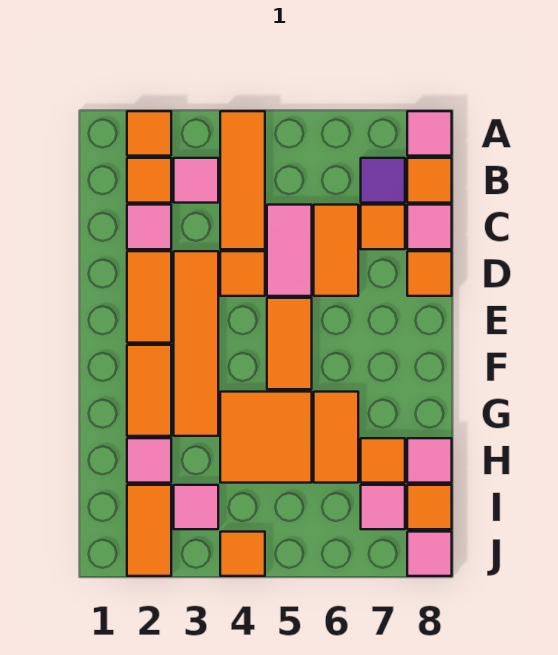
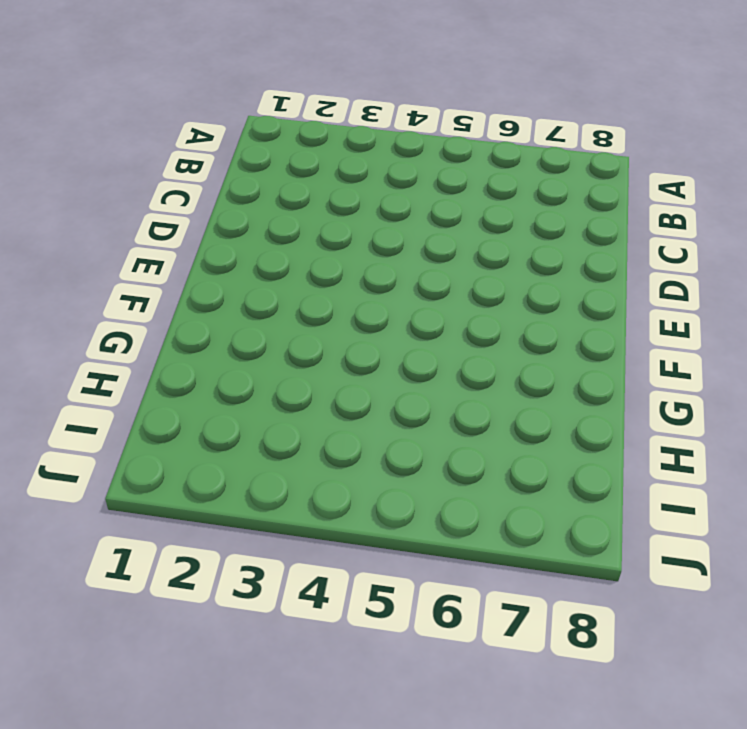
none -> orange 1x1 tile [127,111,171,156]
none -> orange 1x3 tile [220,111,265,249]
none -> pink 1x1 tile [407,111,452,156]

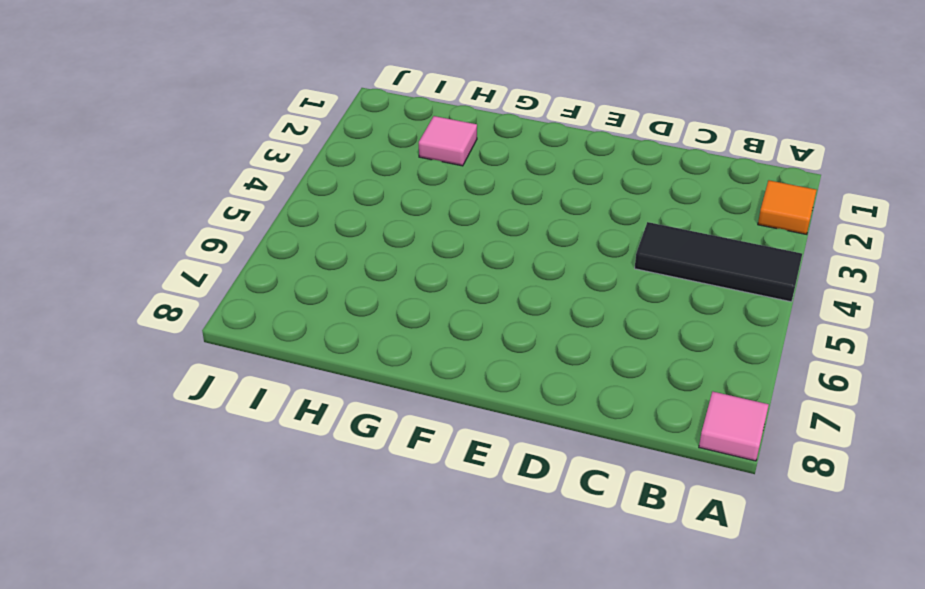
black 1x3 tile [635,222,802,302] -> orange 1x3 tile [220,111,265,249]
none -> orange 1x1 tile [127,158,171,203]
none -> pink 1x1 tile [174,158,218,203]
none -> purple 1x1 tile [361,158,405,203]

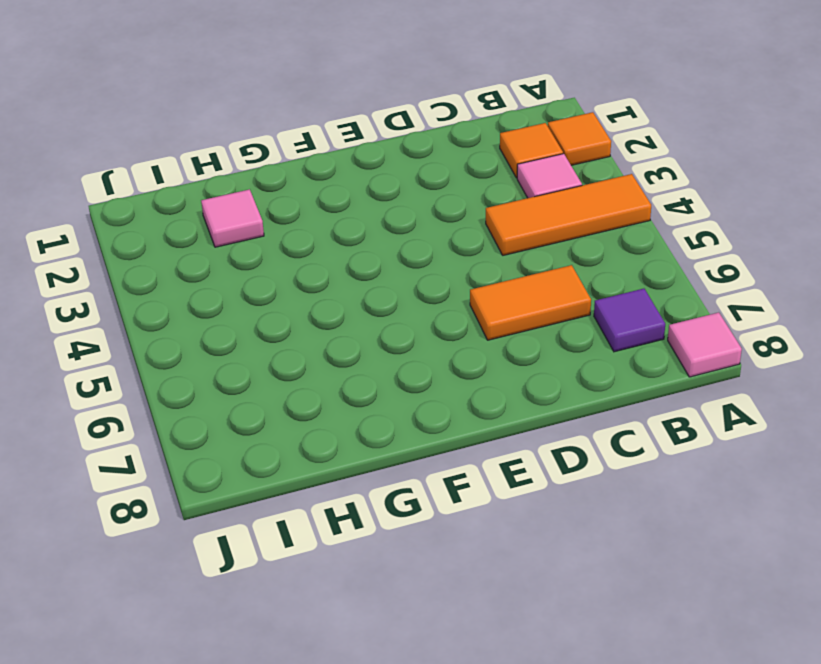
none -> orange 1x1 tile [407,158,452,203]
none -> pink 1x1 tile [127,205,171,249]
none -> pink 1x2 tile [267,205,312,296]

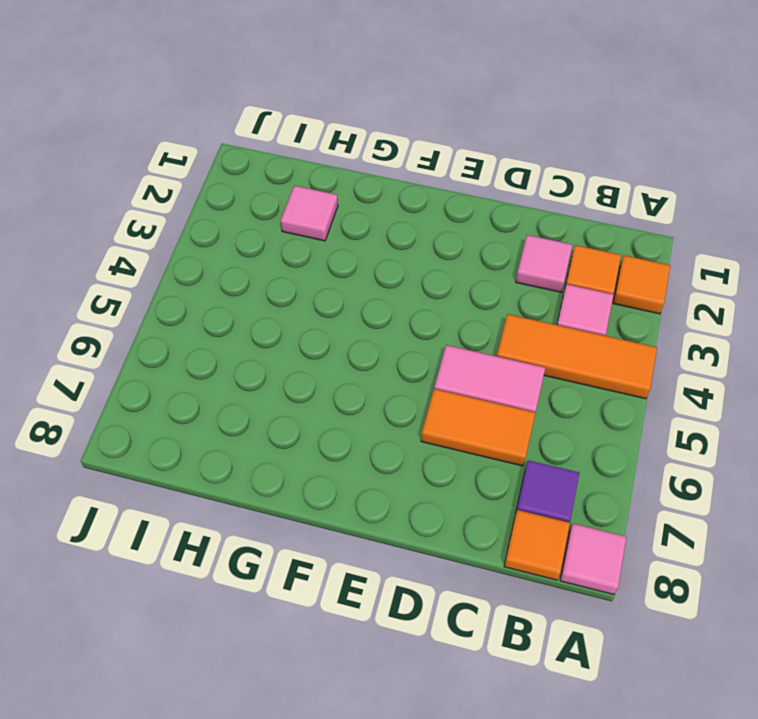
none -> orange 1x1 tile [361,205,405,249]
none -> pink 1x1 tile [407,205,452,249]
none -> orange 1x2 tile [127,251,171,343]

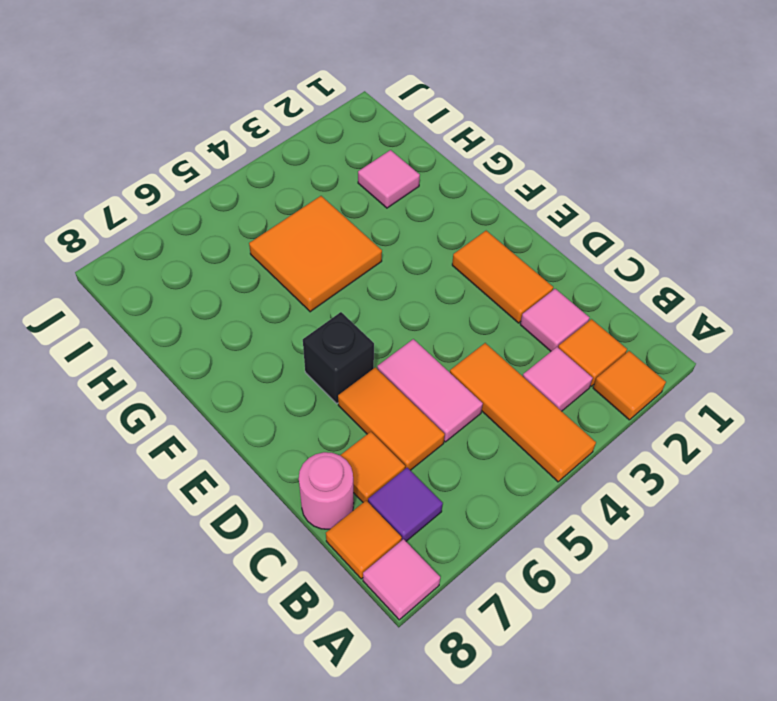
pink 1x1 round brick [299,452,354,529] -> pink 1x1 tile [407,205,452,249]
black 1x1 brick [303,312,374,404] -> none
none -> orange 1x4 tile [174,251,218,436]
none -> orange 1x1 tile [220,251,265,296]
none -> orange 1x1 tile [407,251,452,296]

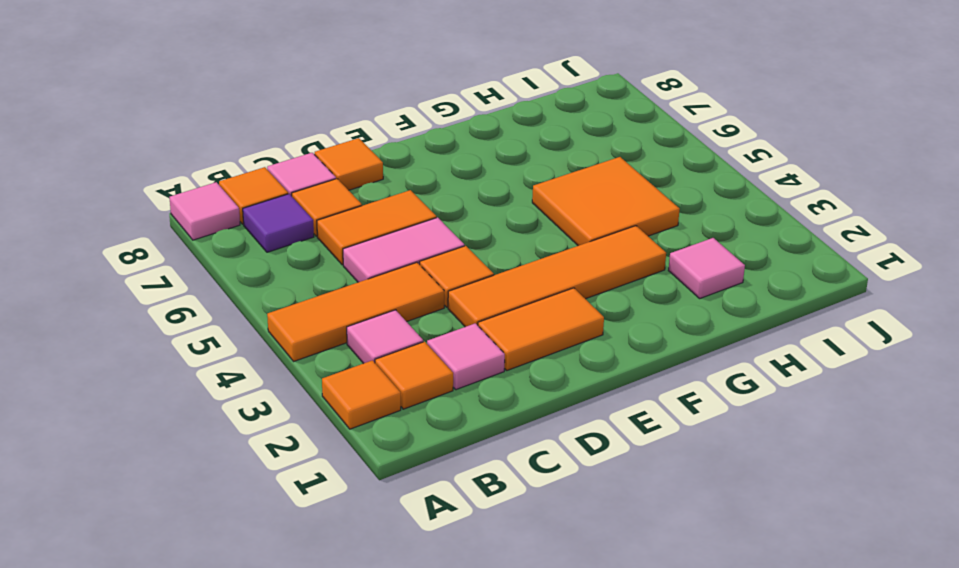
none -> orange 1x2 tile [267,298,312,389]
none -> orange 1x2 tile [127,345,171,436]
none -> orange 1x2 tile [314,392,358,483]

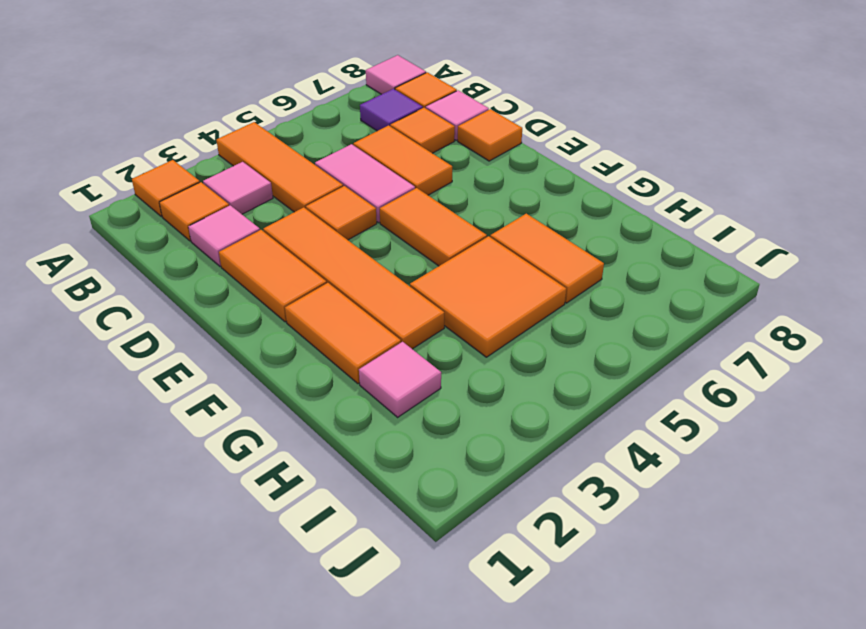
none -> orange 1x1 tile [361,438,405,483]
none -> pink 1x1 tile [407,438,452,483]
none -> orange 1x2 tile [127,485,171,576]

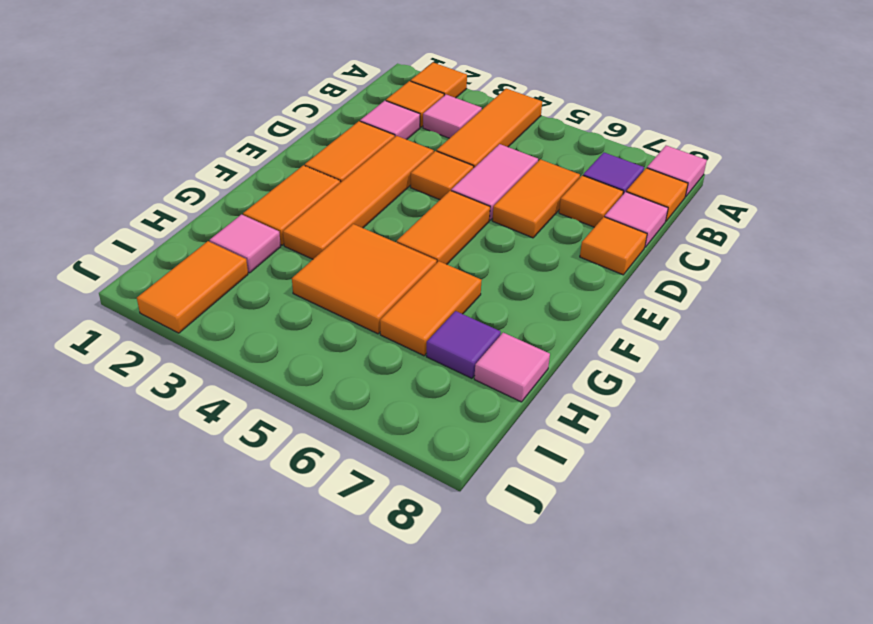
purple 1x1 tile [426,311,501,378] -> orange 1x1 tile [361,438,405,483]
none -> pink 1x1 tile [174,485,218,529]
none -> pink 1x1 tile [361,485,405,529]
none -> orange 1x1 tile [407,485,452,529]

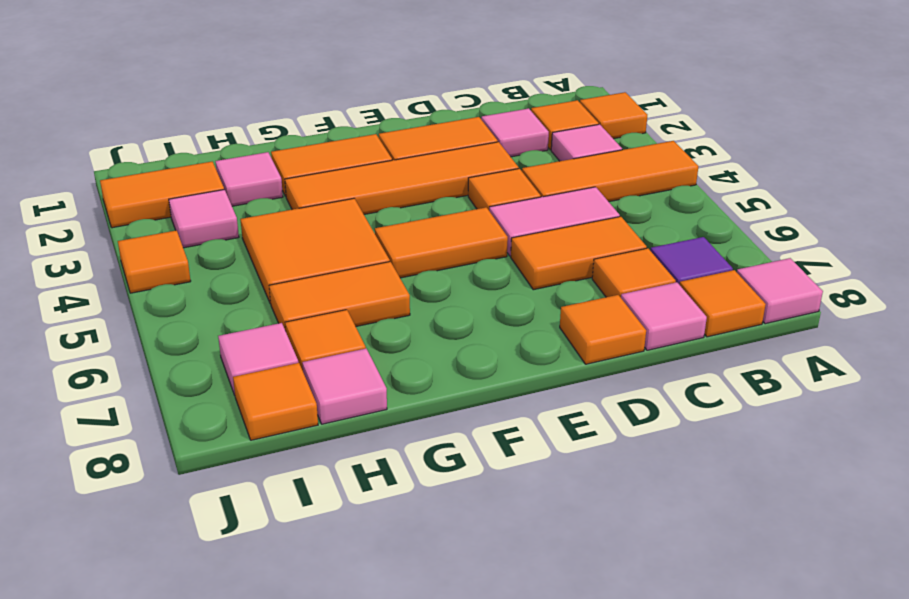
none -> pink 1x1 tile [407,532,452,576]

